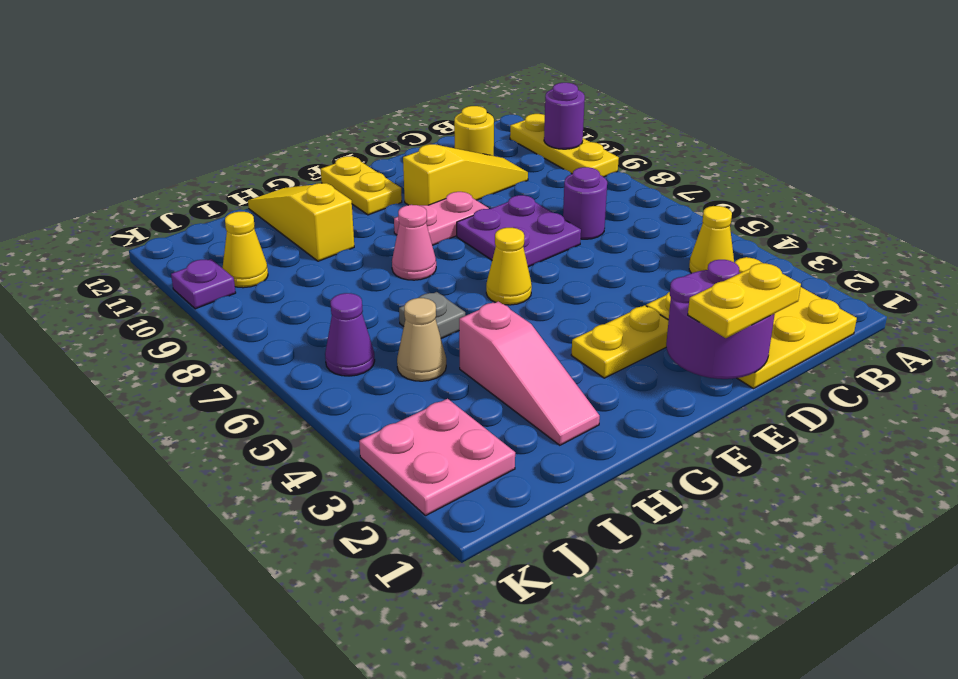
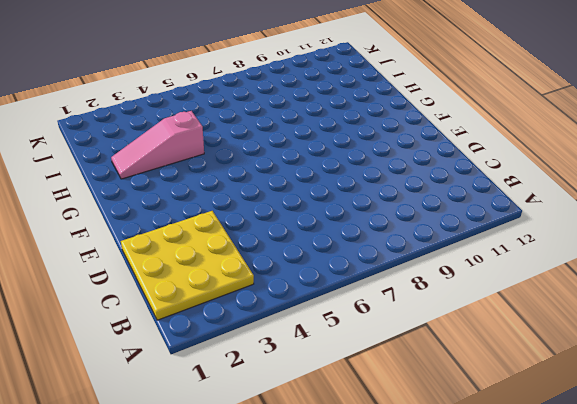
none -> yellow 1x3 plate [510,114,619,177]
none -> yellow 1x1 cone [689,206,734,273]
none -> purple 1x1 round brick [563,167,607,239]

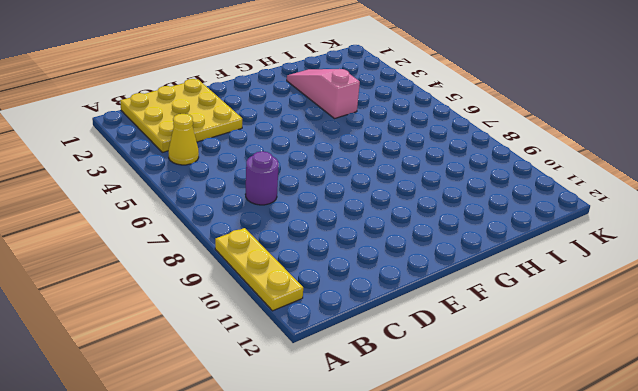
none -> yellow 1x3 slope [403,144,528,206]
none -> yellow 1x1 round brick [454,106,494,156]
none -> purple 2x2 plate [457,195,581,267]

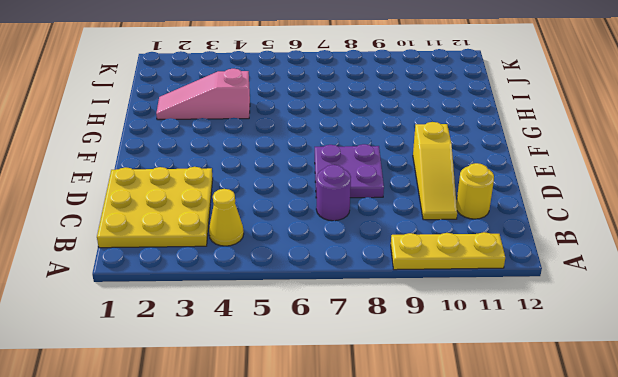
none -> yellow 1x2 plate [571,305,669,378]
none -> pink 1x2 plate [394,192,489,245]
none -> yellow 1x1 cone [486,228,532,305]

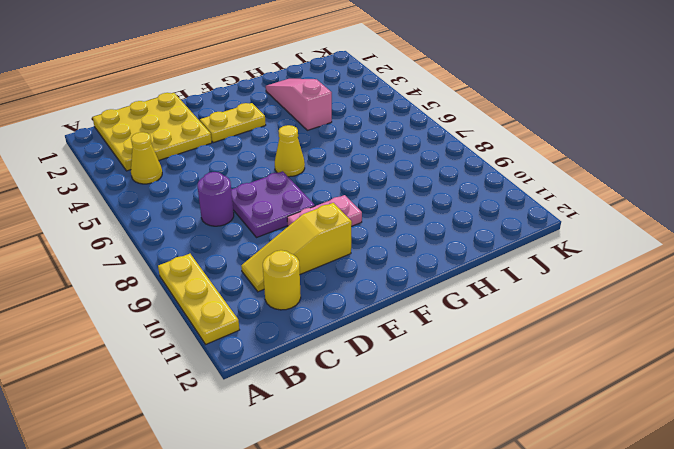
none -> yellow 1x2 plate [321,156,402,215]
none -> pink 1x1 cone [392,205,436,280]
none -> grey 1x1 plate [399,292,465,339]

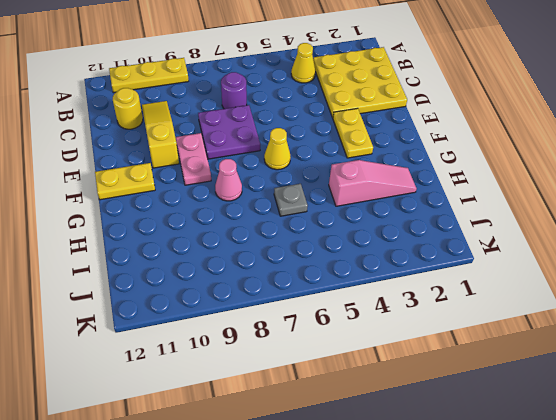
none -> yellow 1x3 slope [248,183,354,261]
none -> tan 1x1 cone [397,298,446,381]
none -> pink 2x2 plate [359,399,515,515]

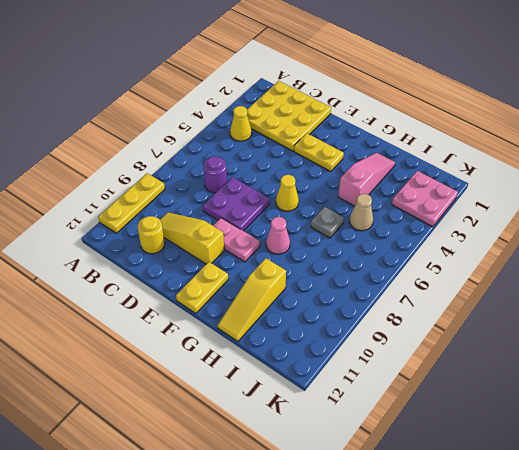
none -> purple 1x1 cone [325,293,375,376]
none -> yellow 1x1 cone [223,212,268,288]
none -> purple 1x1 plate [171,259,236,309]

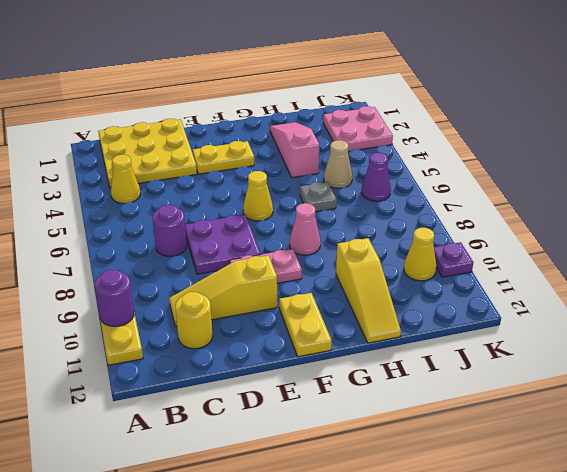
none -> purple 2x2 round brick [666,260,775,379]
none -> yellow 1x2 plate [688,263,801,338]

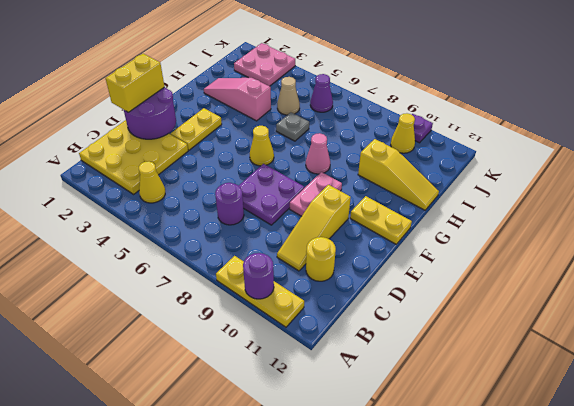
yellow 1x2 brick [106,54,165,112] -> yellow 1x2 plate [688,263,801,338]

